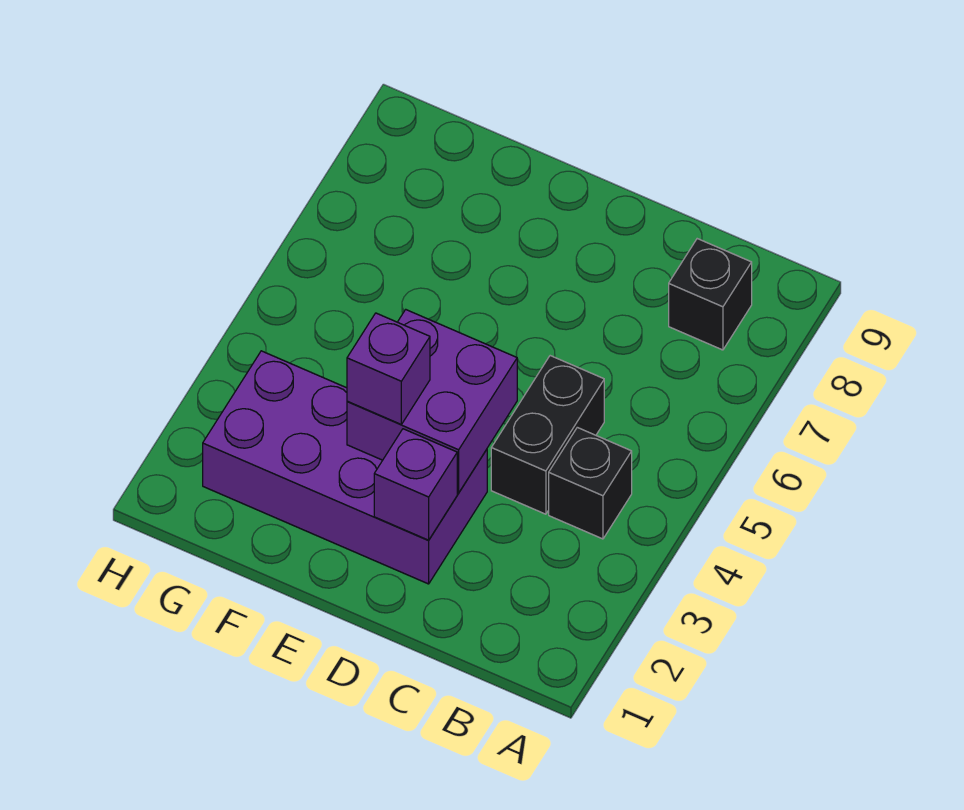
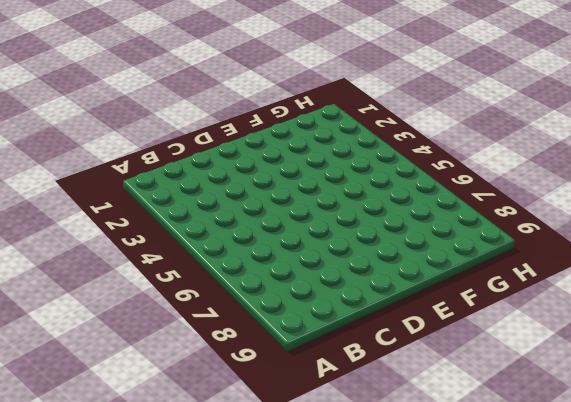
none -> black 1x1 brick [549,427,632,539]
none -> black 1x1 brick [669,239,752,350]

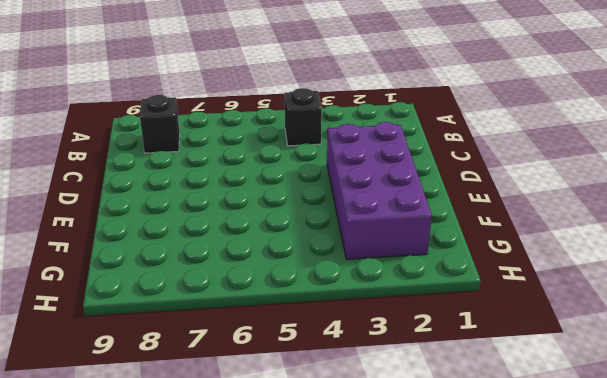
none -> black 1x2 brick [491,356,604,514]
none -> purple 1x1 brick [374,429,457,540]

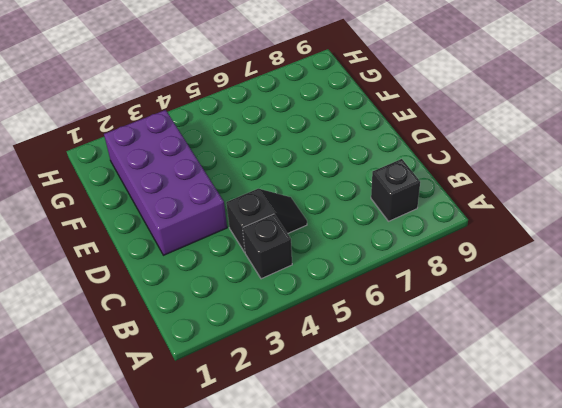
black 1x2 slope [226,189,307,252] -> black 1x2 brick [491,356,604,514]
none -> purple 1x1 brick [374,429,457,540]
none -> purple 2x2 brick [347,310,517,493]

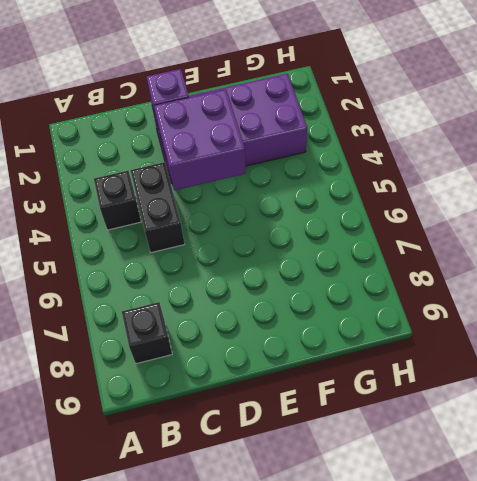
none -> purple 1x1 brick [347,313,430,424]

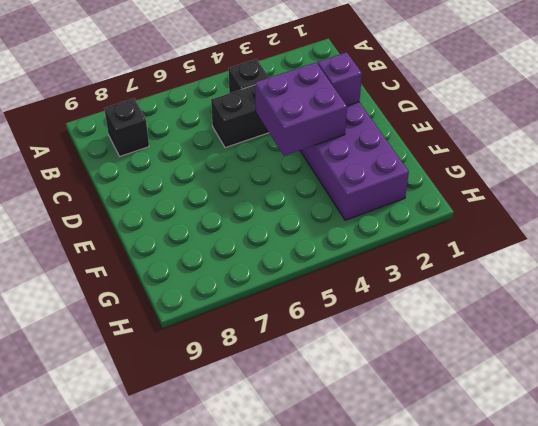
none -> purple 1x1 brick [347,313,430,424]

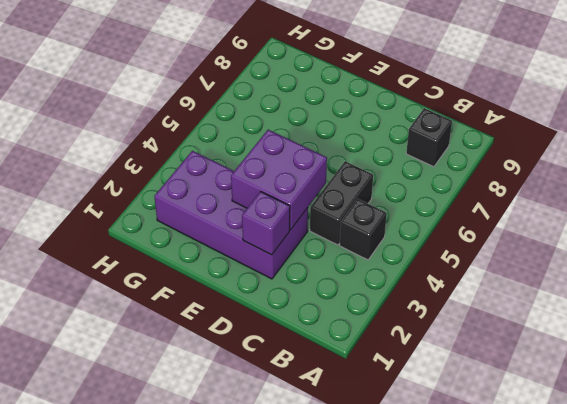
none -> purple 1x1 brick [347,313,430,424]

